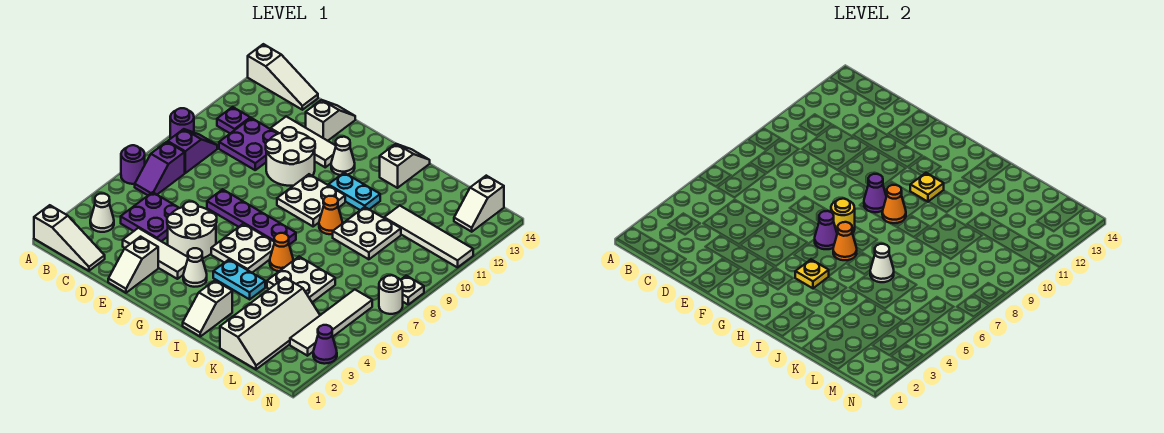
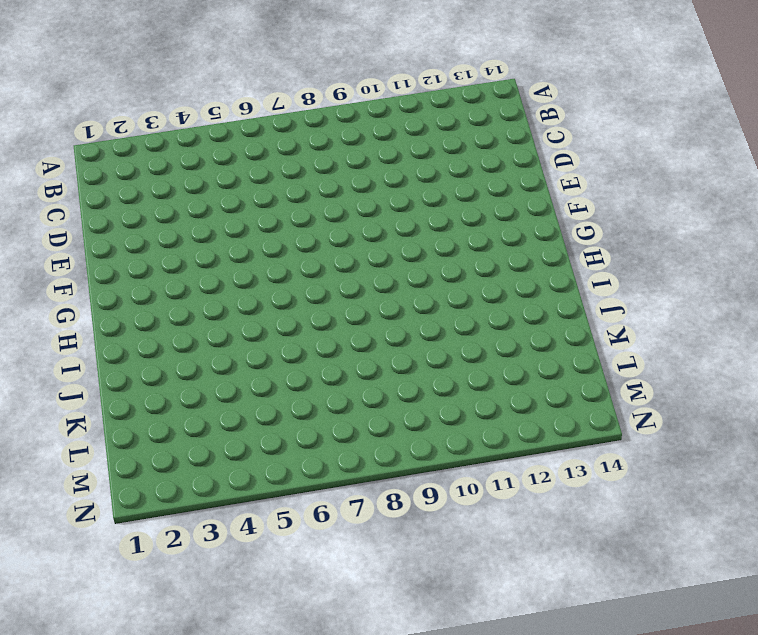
none -> white 1x3 slope [34,205,105,271]
none -> purple 1x1 round brick [121,145,145,184]
none -> purple 1x1 round brick [170,108,194,139]
none -> white 1x3 slope [248,44,318,110]

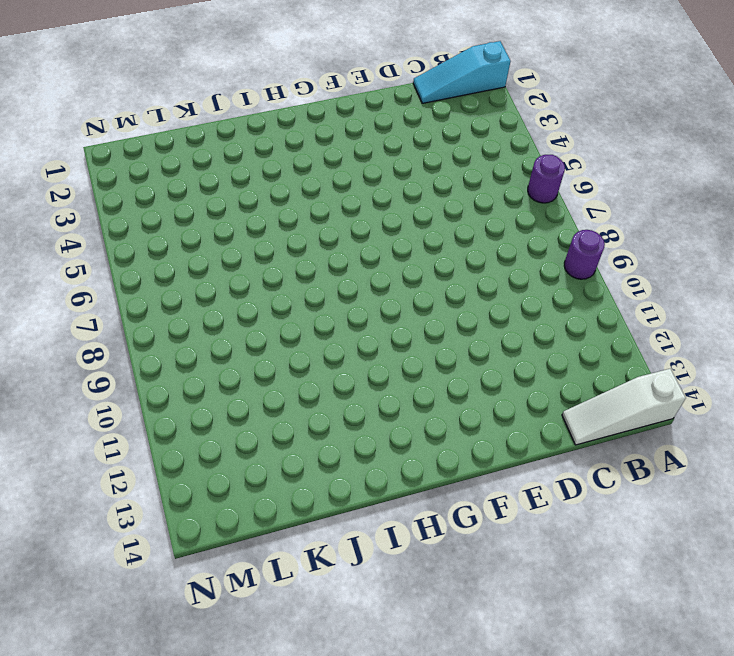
cyan 1x3 slope [413,41,511,103] -> white 1x3 slope [34,205,105,271]
none -> white 1x1 cone [90,194,114,232]
none -> purple 1x2 slope [135,142,185,195]
none -> purple 1x2 slope [168,129,217,173]
none -> purple 1x1 plate [217,107,250,133]

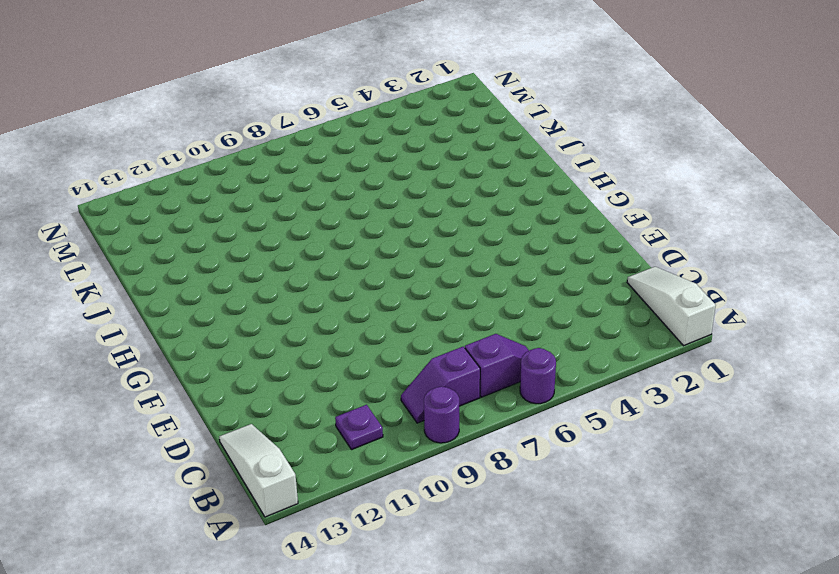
none -> white 1x1 cone [90,194,114,232]
none -> purple 2x2 plate [121,192,179,241]
none -> purple 2x2 plate [219,118,278,170]
none -> white 1x3 tile [123,228,188,279]

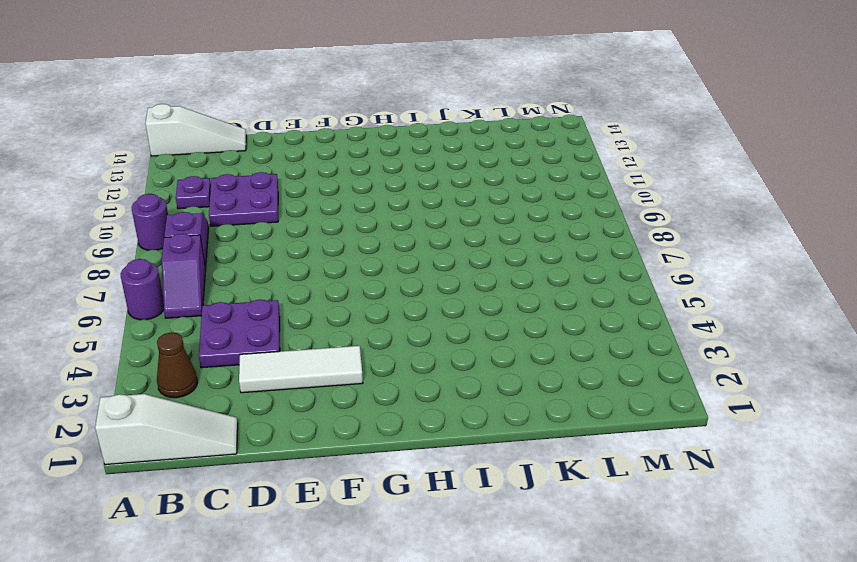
brown 1x1 cone [157,333,198,398] -> white 1x1 cone [90,194,114,232]
none -> white 1x3 tile [271,117,336,167]
none -> white 1x2 slope [108,237,158,293]
none -> white 2x2 round brick [167,202,217,258]
none -> purple 1x4 plate [207,189,296,245]

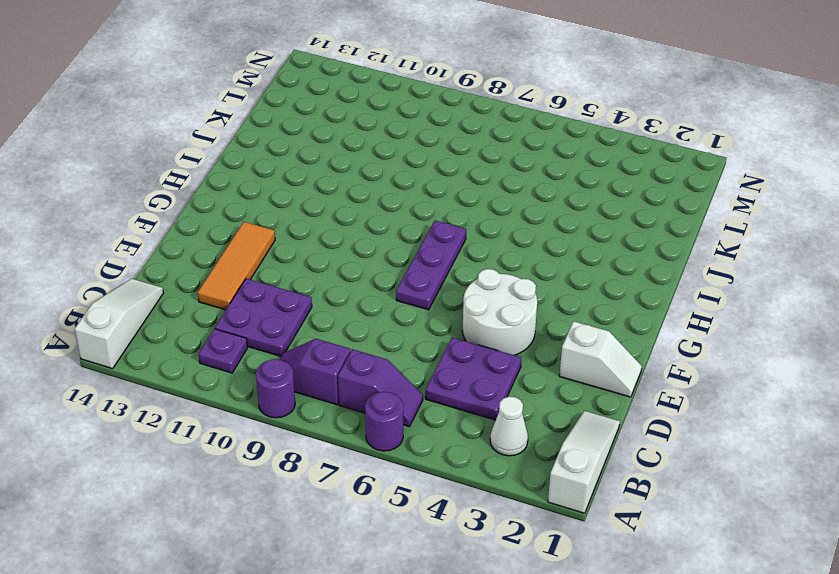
orange 1x3 tile [198,222,275,310] -> white 1x3 tile [271,117,336,167]
purple 1x3 plate [396,221,466,310] -> purple 1x4 plate [207,189,296,245]
none -> white 1x3 tile [123,228,188,279]
none -> white 2x2 round brick [266,127,315,186]
none -> white 1x2 slope [306,100,355,141]
none -> white 1x1 cone [183,248,207,287]

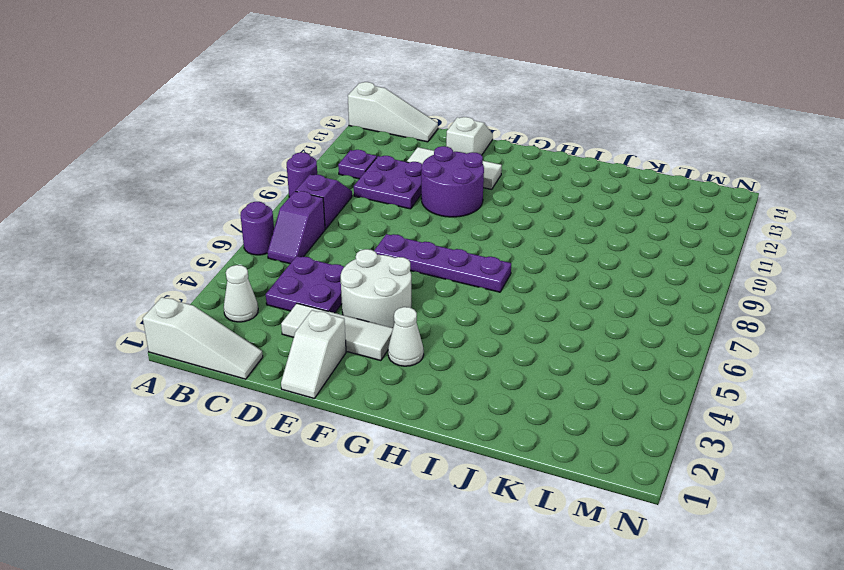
purple 2x2 round brick [421,146,484,217] -> white 2x2 round brick [266,127,315,186]
none -> white 2x2 plate [211,224,274,273]
none -> white 2x2 plate [277,174,345,226]
none -> white 1x1 cone [331,137,355,175]
none -> cyan 1x2 plate [213,260,265,299]

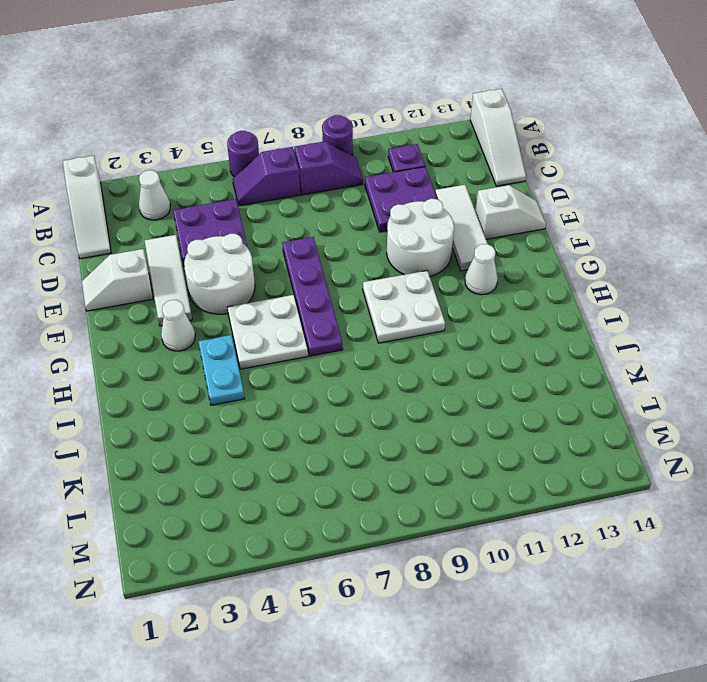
none -> cyan 1x2 plate [328,173,380,210]
none -> white 1x2 slope [183,280,232,336]
none -> orange 1x1 cone [270,233,293,271]
none -> orange 1x1 cone [319,196,343,234]

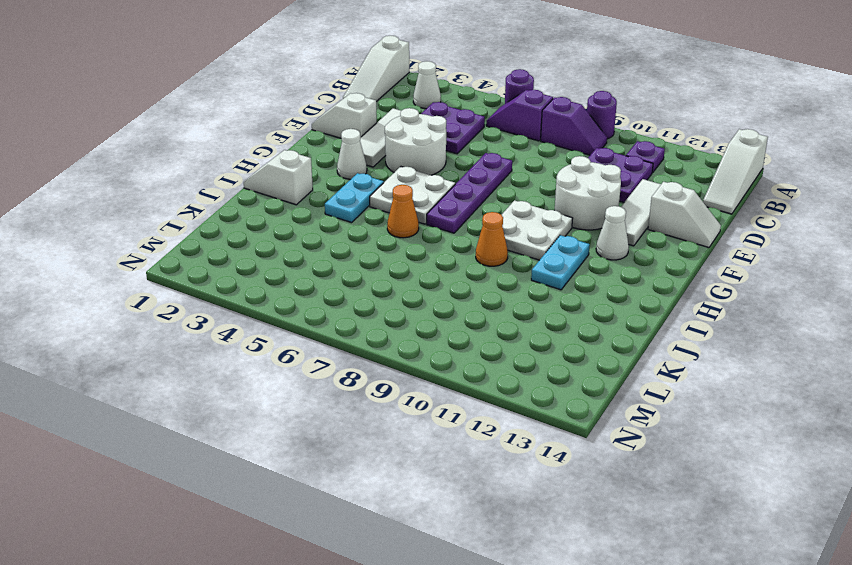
none -> white 1x2 slope [380,144,430,188]
none -> white 2x2 plate [267,257,335,302]
none -> white 2x2 plate [333,207,401,259]
none -> white 2x4 slope [220,278,320,369]

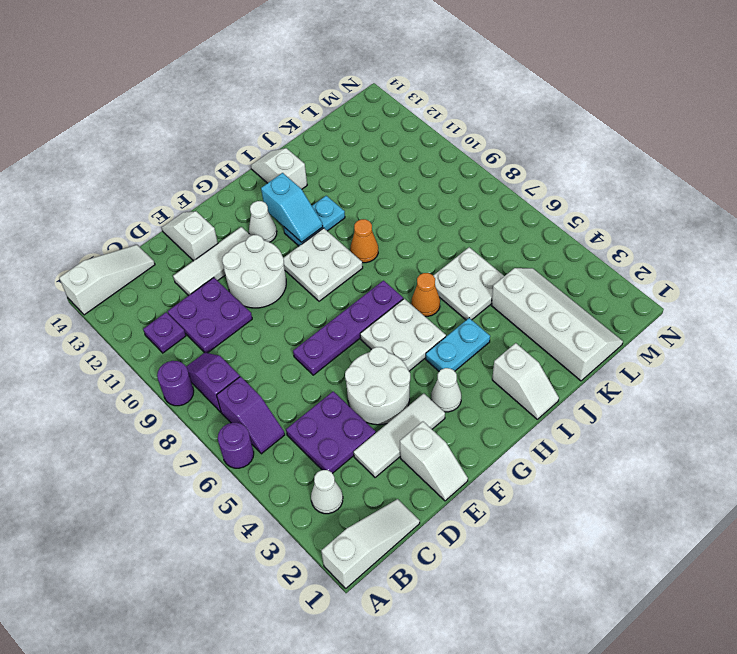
cyan 1x2 slope [261,173,323,242] -> yellow 1x1 plate [910,173,944,202]
none -> white 2x2 plate [333,207,401,259]
none -> white 1x4 tile [384,206,473,267]
none -> white 1x4 tile [290,290,372,356]
none -> white 1x2 slope [454,176,504,232]

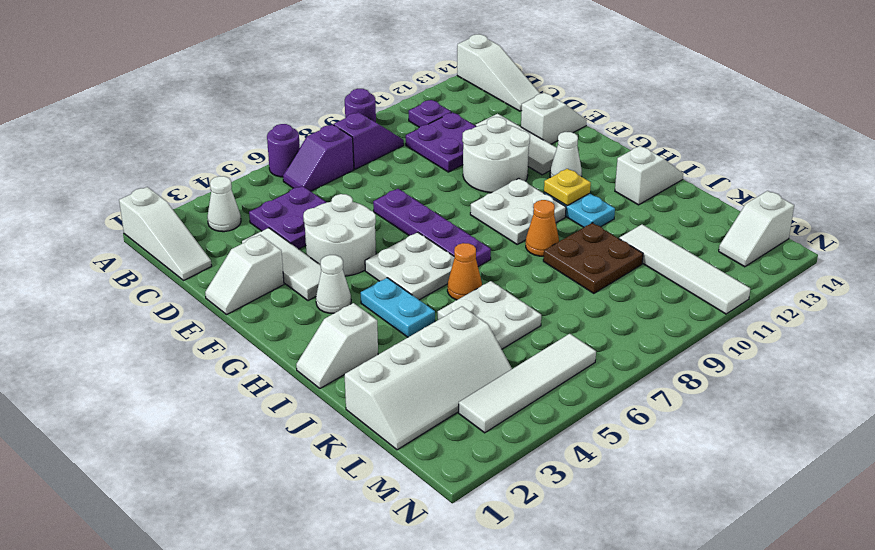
brown 2x2 plate [543,223,643,293] -> white 2x2 plate [333,207,401,259]
none -> purple 1x1 cone [313,325,337,364]
none -> white 1x1 round brick [379,275,403,314]
none -> white 1x1 plate [401,276,424,304]
none -> purple 1x1 cone [815,211,837,249]

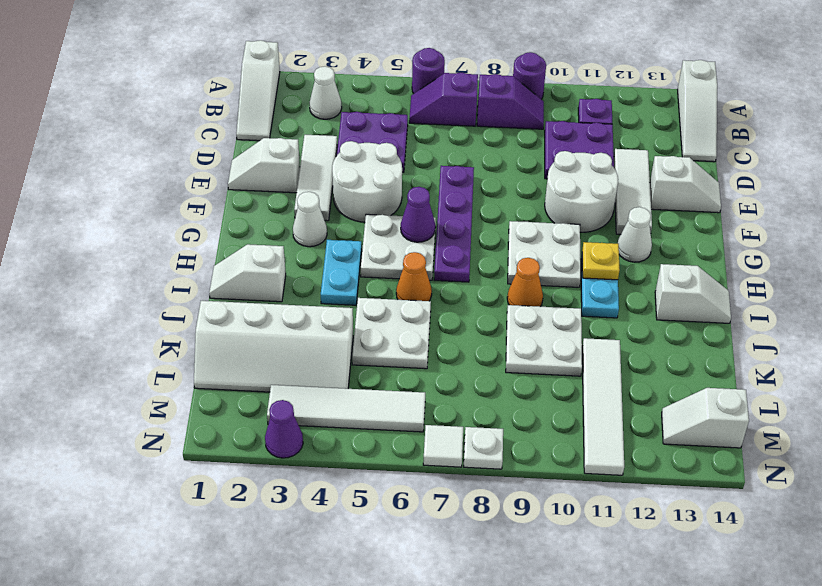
white 1x1 tile [423,425,463,467] -> white 1x1 round brick [379,275,403,314]
none -> yellow 1x1 round brick [831,199,855,233]
none -> purple 1x1 cone [864,174,886,212]
none -> yellow 1x1 plate [795,260,829,288]
none -> orange 1x1 cone [833,222,857,260]

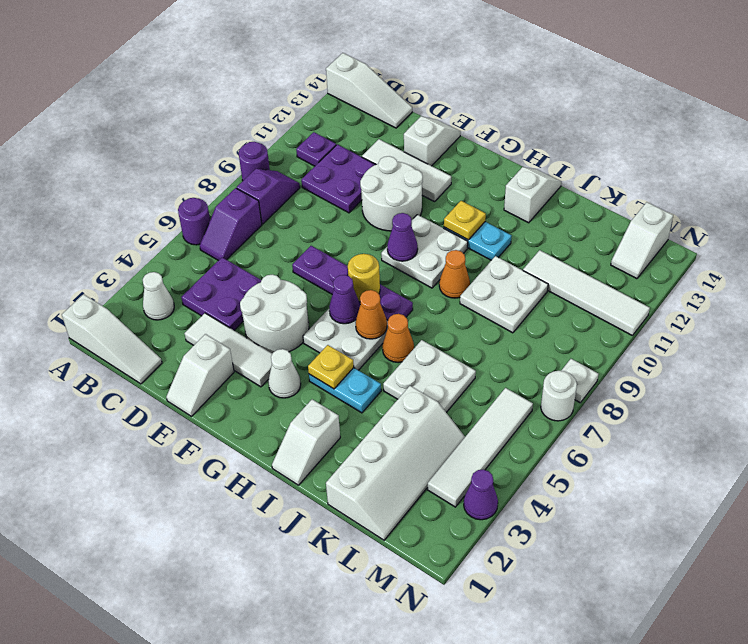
none -> white 1x1 cone [331,137,355,175]
none -> orange 1x1 cone [882,185,906,223]
none -> white 1x1 cone [870,244,894,282]

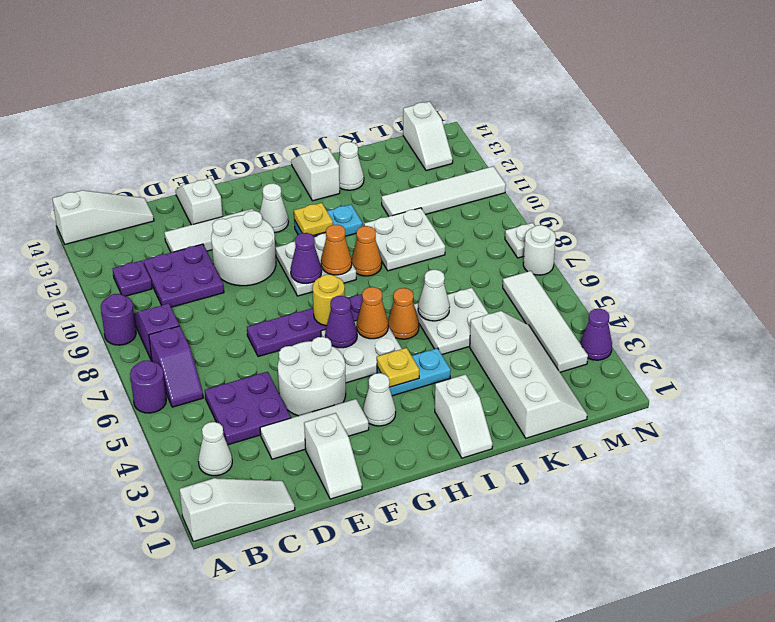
white 1x1 cone [338,142,364,190] -> none

